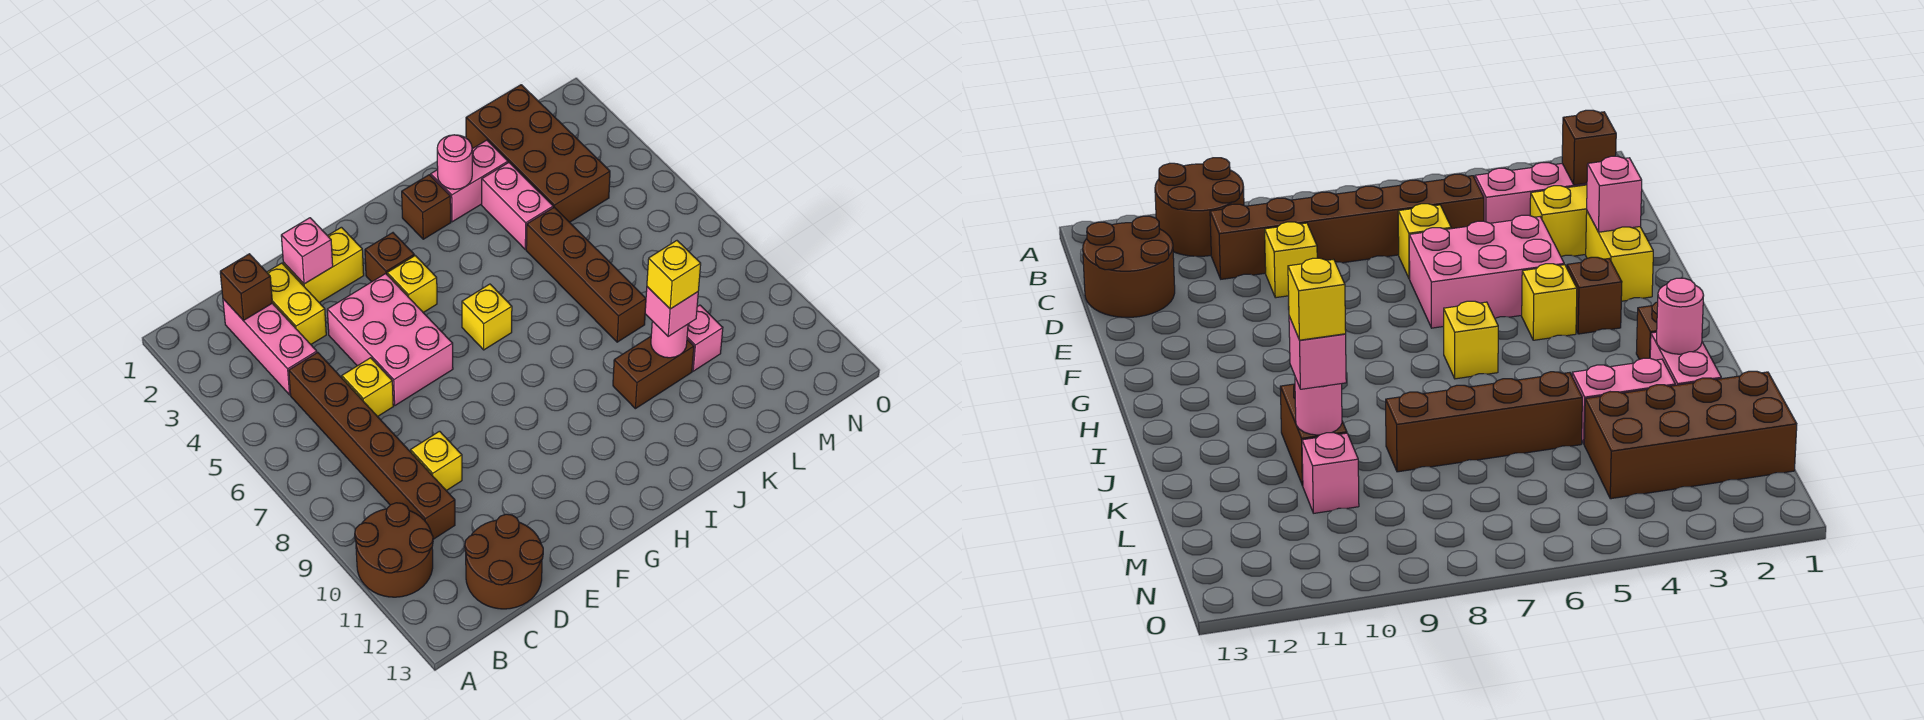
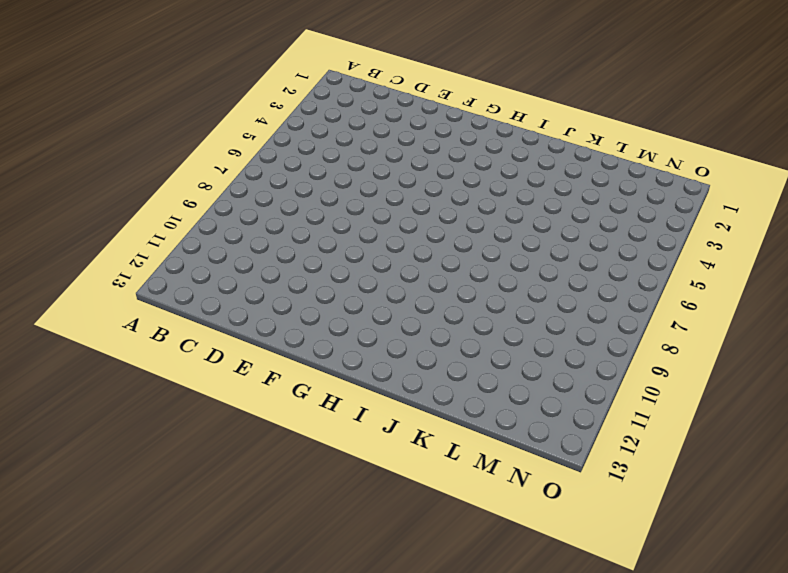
none -> brown 2x2 round brick [355,503,433,597]
none -> pink 1x3 brick [223,299,317,395]
none -> brown 1x6 brick [289,352,455,539]

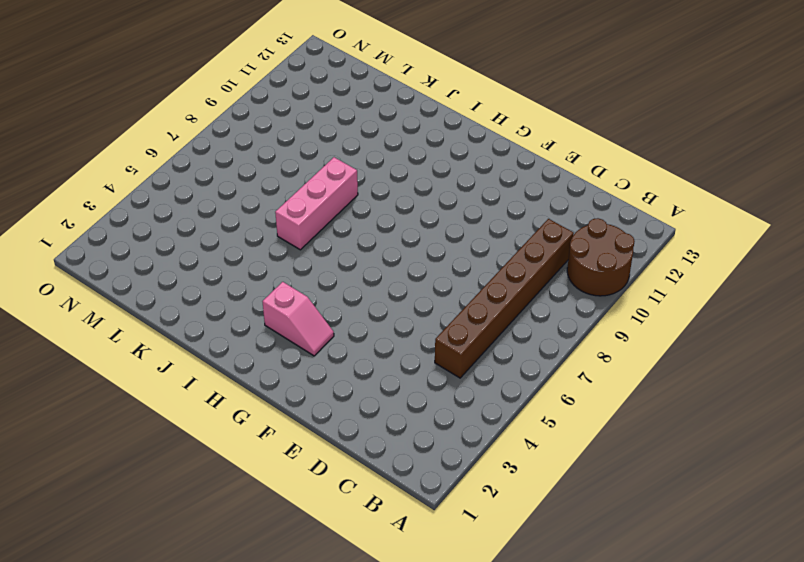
pink 1x2 slope [262,282,334,356] -> brown 1x1 brick [365,233,414,282]
pink 1x3 brick [275,157,358,250] -> pink 1x3 brick moved to [223,299,317,395]
none -> brown 2x2 round brick [465,514,543,609]
none -> yellow 1x2 brick [267,263,326,344]
none -> yellow 1x1 brick [342,358,393,417]

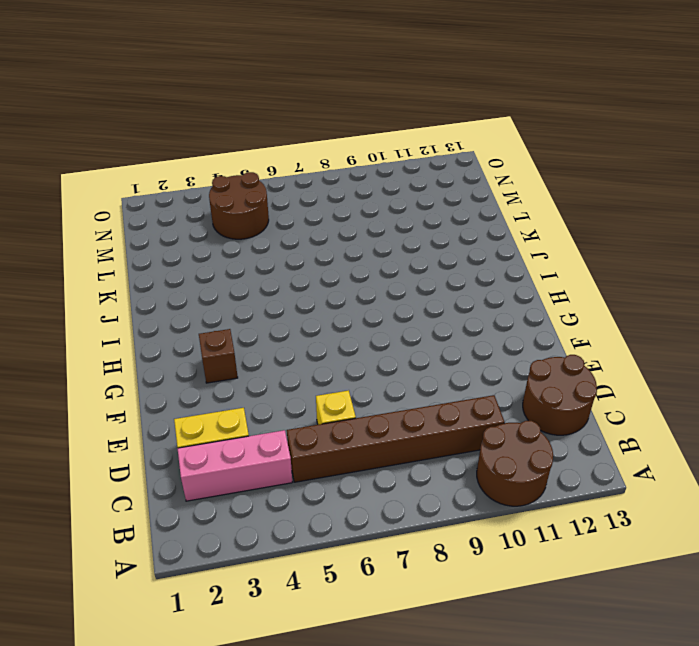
brown 2x2 round brick [209,172,269,239] -> brown 2x4 brick [466,85,610,222]
none -> yellow 1x1 brick [411,431,462,491]
none -> yellow 1x2 brick [283,227,364,303]
none -> pink 2x3 brick [327,274,453,405]

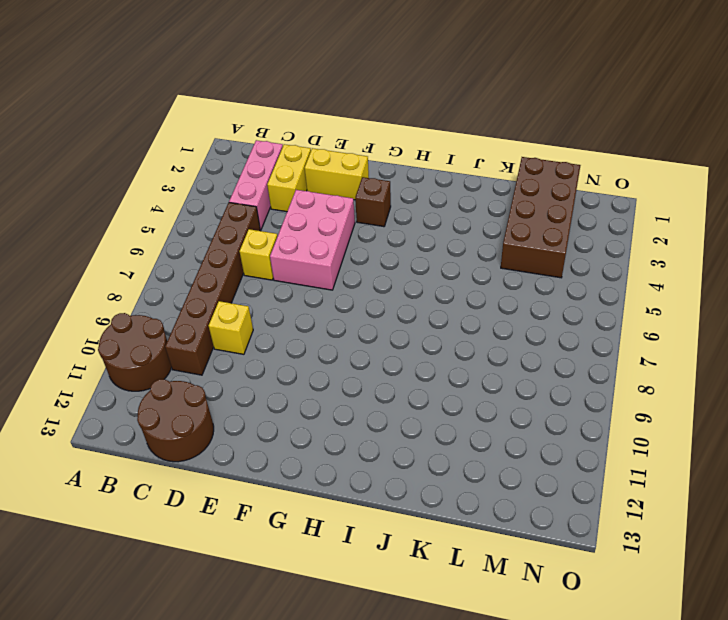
none -> yellow 1x1 brick [387,256,437,313]
none -> yellow 1x1 brick [462,284,512,350]
none -> brown 1x1 brick [402,175,451,239]

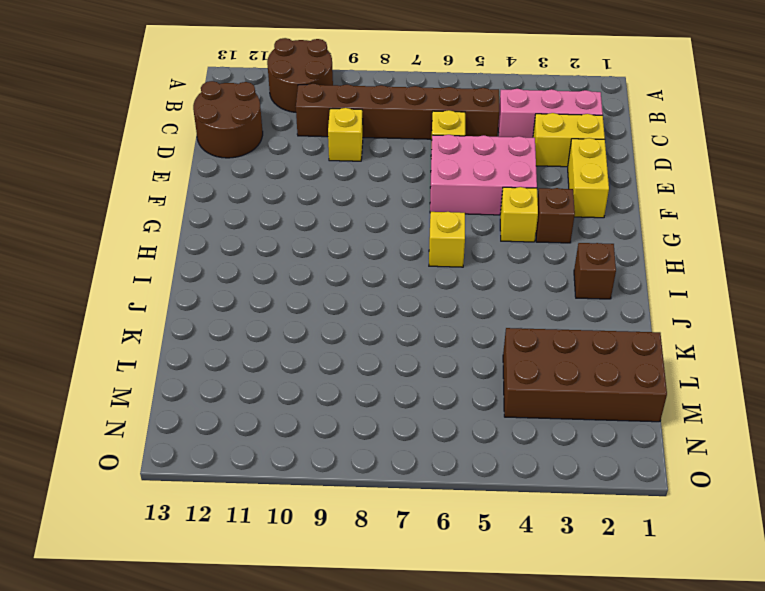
none -> pink 1x2 brick [431,140,508,222]
none -> brown 1x2 brick [613,337,694,409]
none -> pink 1x2 brick [482,163,553,249]

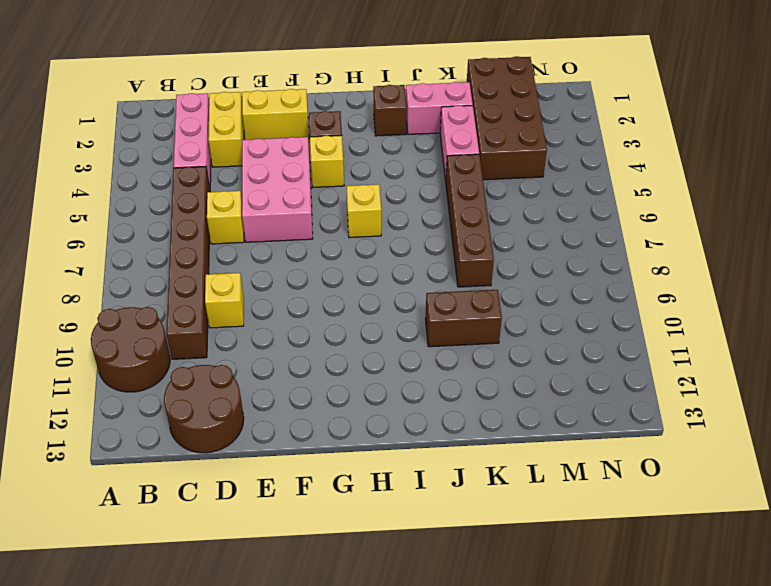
none -> pink 1x1 brick [687,305,723,371]
none -> brown 1x1 brick [220,254,272,320]
none -> pink 1x1 brick [281,218,333,284]

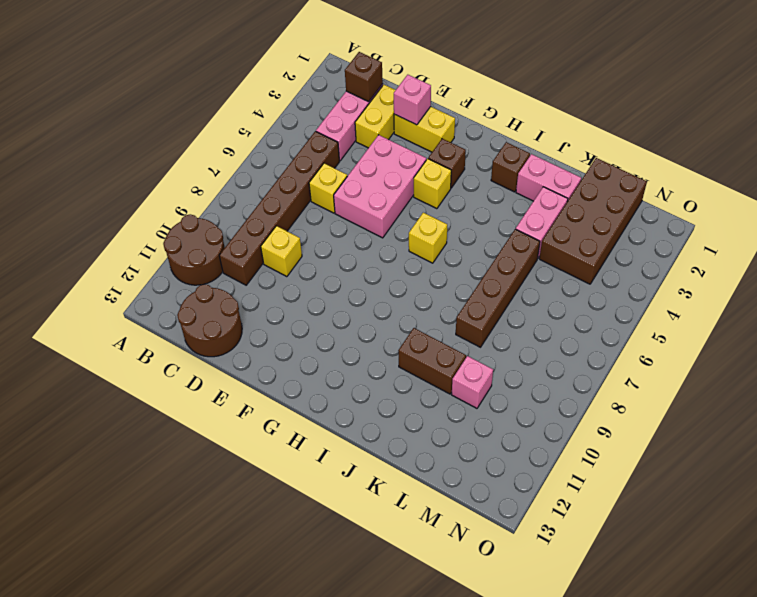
none -> pink 1x1 round brick [437,135,472,189]
none -> pink 1x1 round brick [651,321,688,358]
none -> pink 1x1 brick [645,287,698,336]

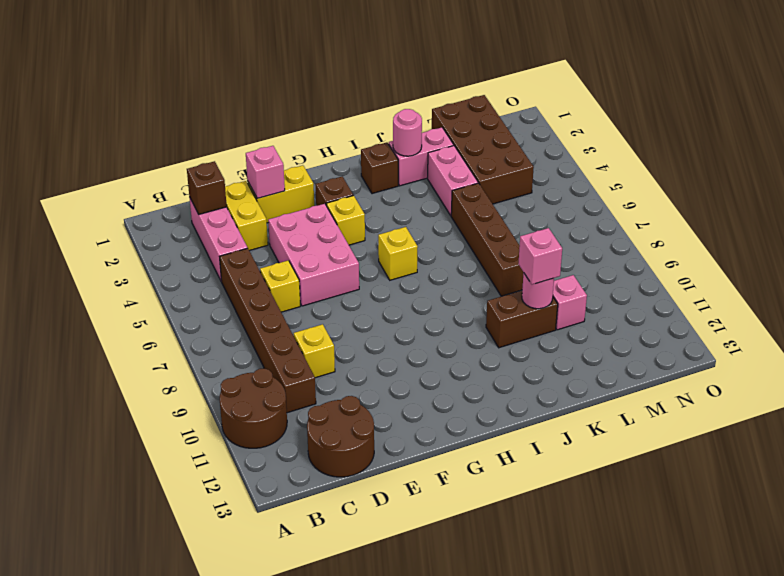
none -> yellow 1x1 brick [647,241,701,309]

